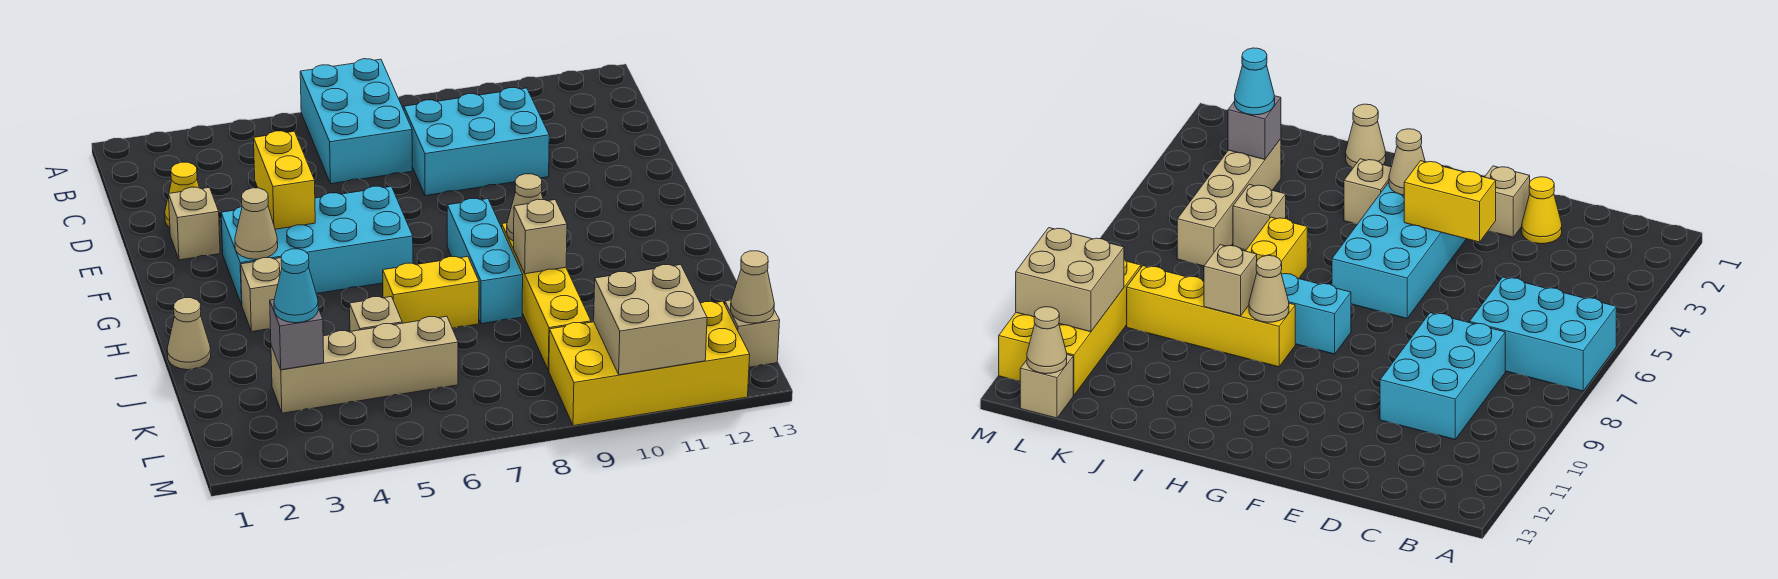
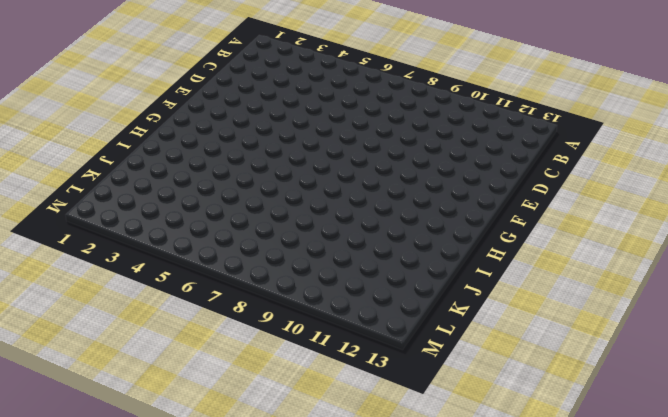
none -> cyan 2x3 brick [300,59,412,184]
none -> cyan 2x3 brick [404,88,549,196]
none -> yellow 1x1 cone [165,162,199,227]

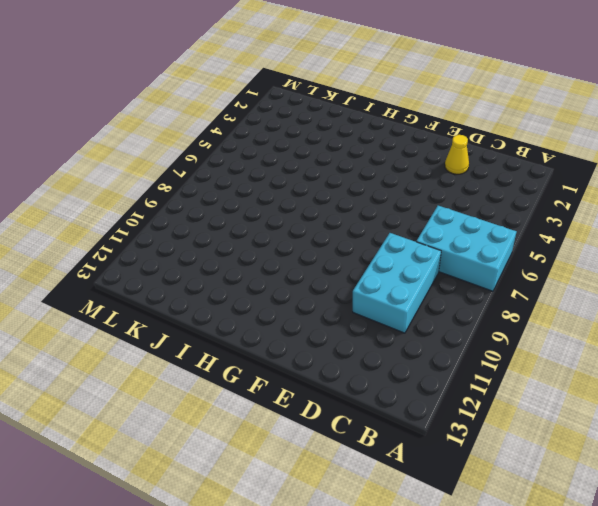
none -> tan 1x1 brick [169,187,220,260]
none -> cyan 2x4 brick [221,186,413,305]
none -> cyan 1x3 brick [447,199,523,324]

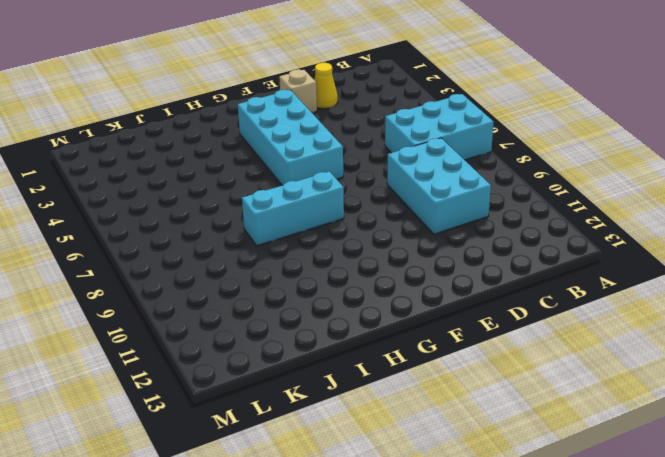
none -> tan 1x1 brick [241,258,282,332]
none -> yellow 1x4 brick [502,223,591,370]
none -> tan 1x1 cone [167,298,211,370]

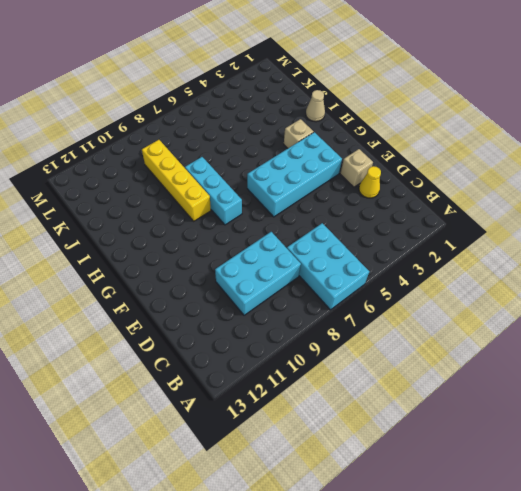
none -> yellow 1x2 brick [383,257,479,328]
none -> tan 1x1 brick [350,297,402,332]
none -> tan 1x4 brick [271,316,458,413]

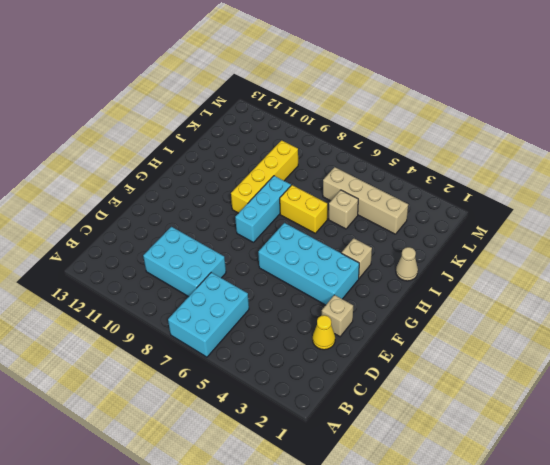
none -> yellow 2x4 brick [549,301,750,426]
none -> tan 1x1 brick [725,300,780,367]
none -> yellow 1x2 brick [254,131,315,229]

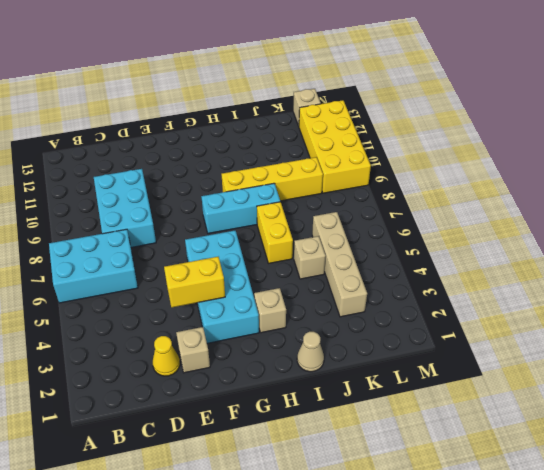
none -> tan 1x1 cone [235,188,278,259]
none -> tan 1x1 cone [507,174,543,241]
none -> tan 1x1 brick [514,199,567,274]

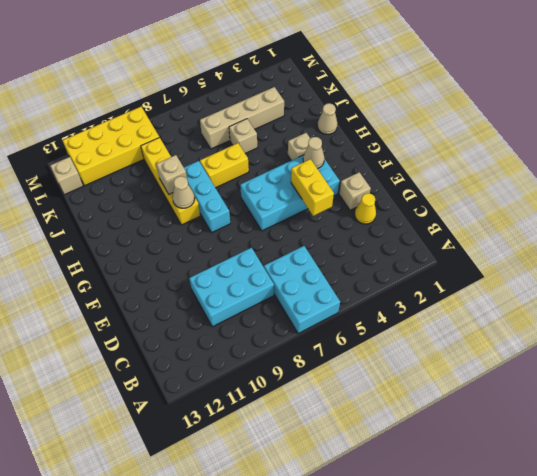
none -> grey 1x1 brick [270,300,324,370]
none -> tan 2x2 brick [594,265,707,375]
none -> tan 1x1 cone [731,251,774,323]

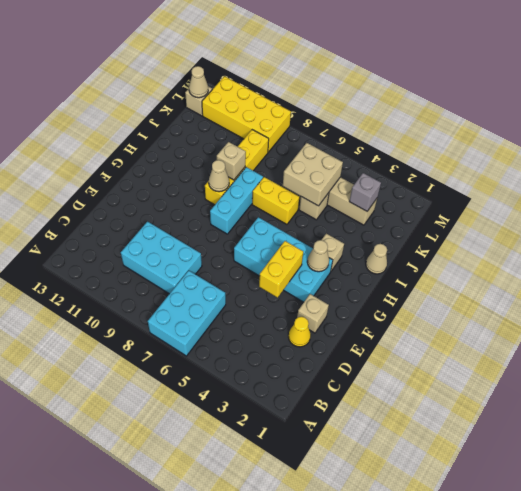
tan 2x2 brick [283,143,343,206] -> tan 2x2 brick moved to [594,265,707,375]
none -> cyan 1x1 cone [274,249,318,323]

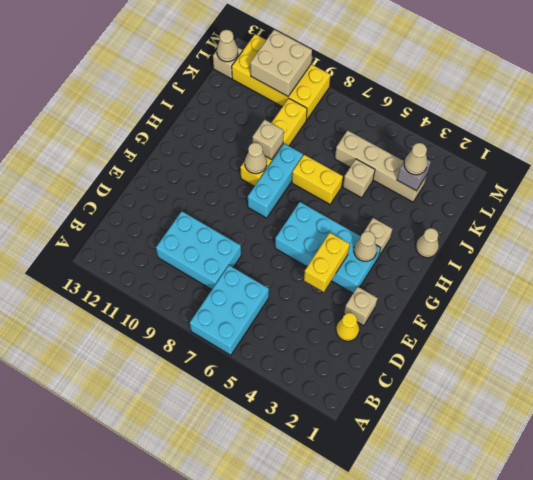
tan 1x1 cone [404,143,427,175] -> cyan 1x1 cone [274,249,318,323]

